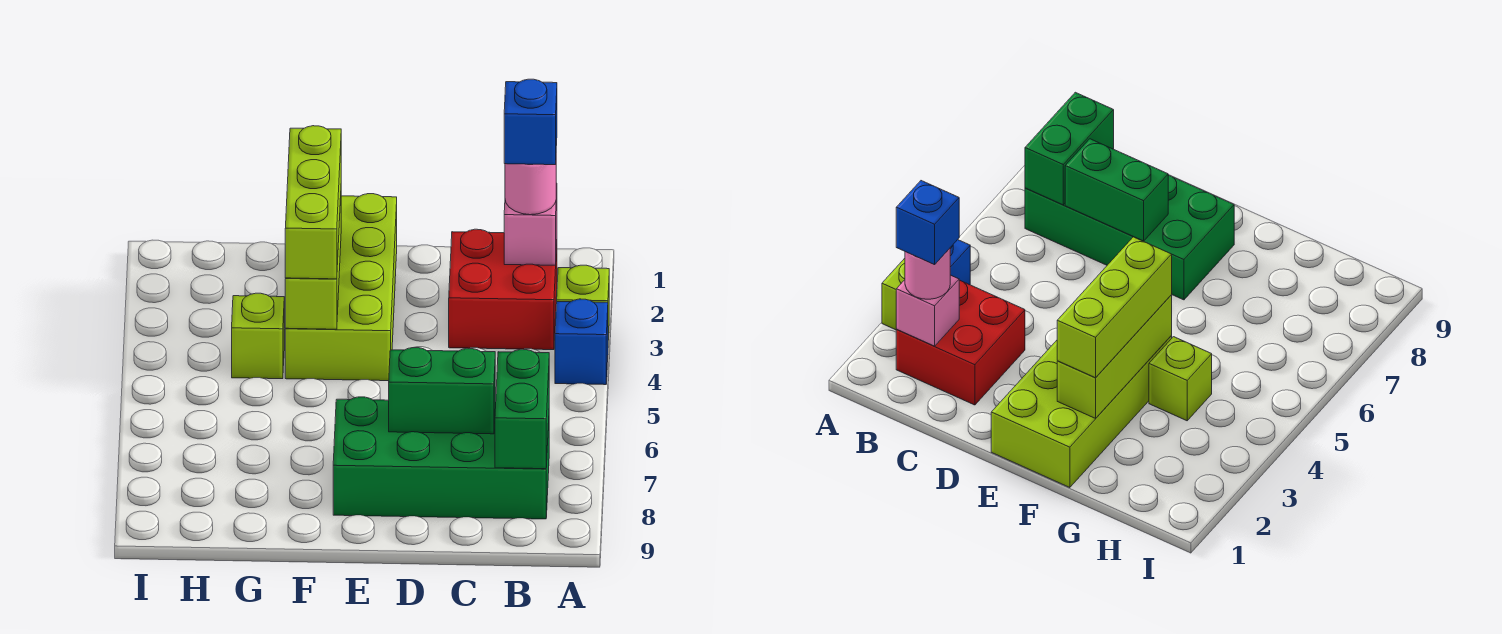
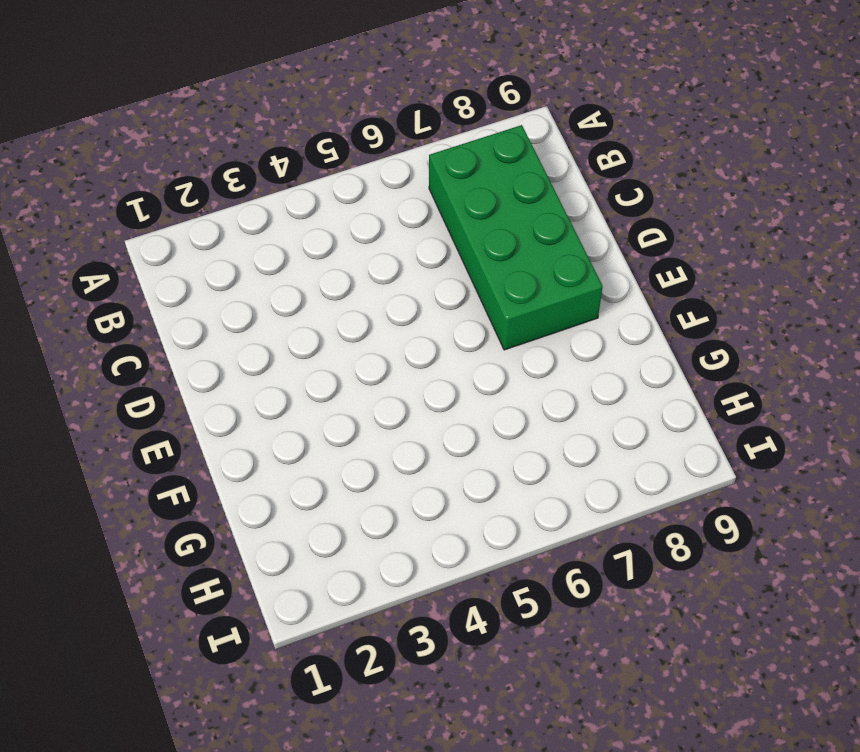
none -> lime 1x1 brick [557,265,609,340]
none -> blue 1x1 brick [555,299,608,385]
none -> red 2x2 brick [449,229,557,350]

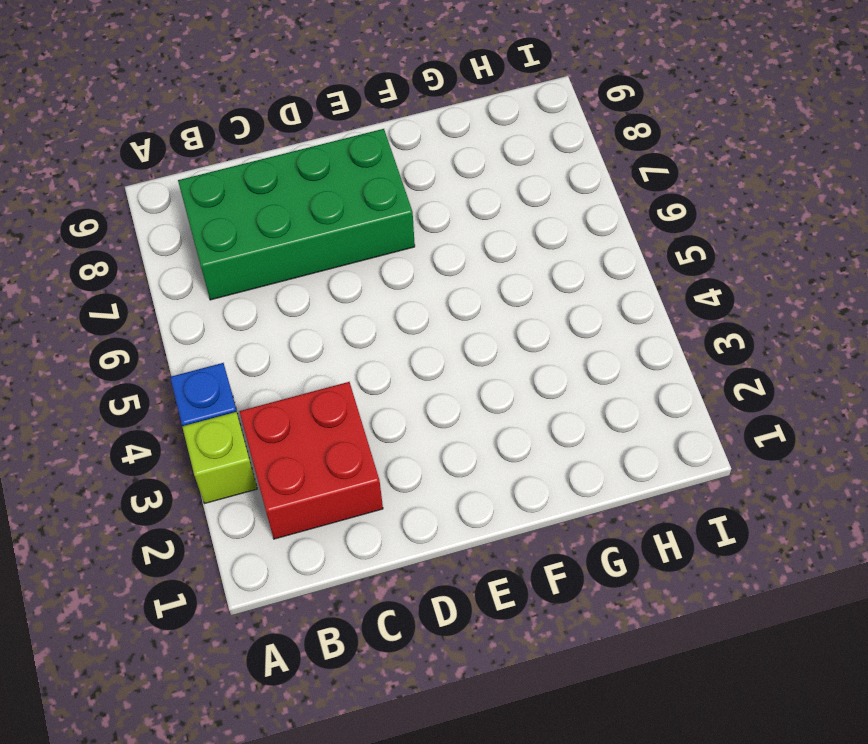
none -> lime 2x4 brick [285,194,397,381]
none -> lime 1x1 brick [232,293,284,379]
none -> pink 1x1 brick [504,183,557,265]

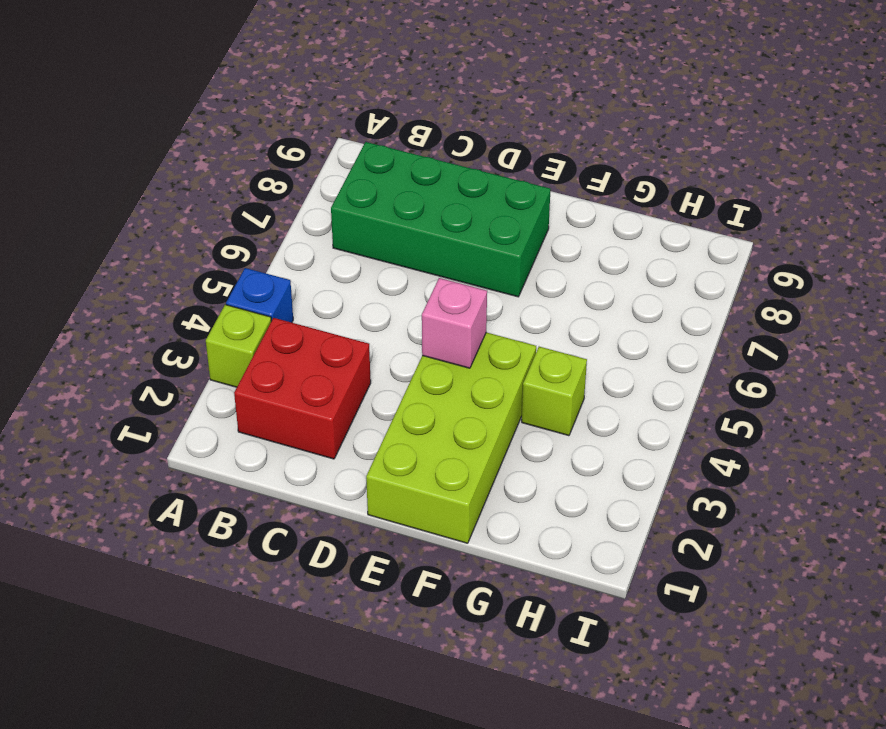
pink 1x1 brick [422,278,487,368] -> pink 1x1 brick moved to [504,183,557,265]
none -> green 1x2 brick [495,349,549,469]
none -> green 1x2 brick [389,348,495,434]
none -> lime 1x3 brick [285,198,341,329]

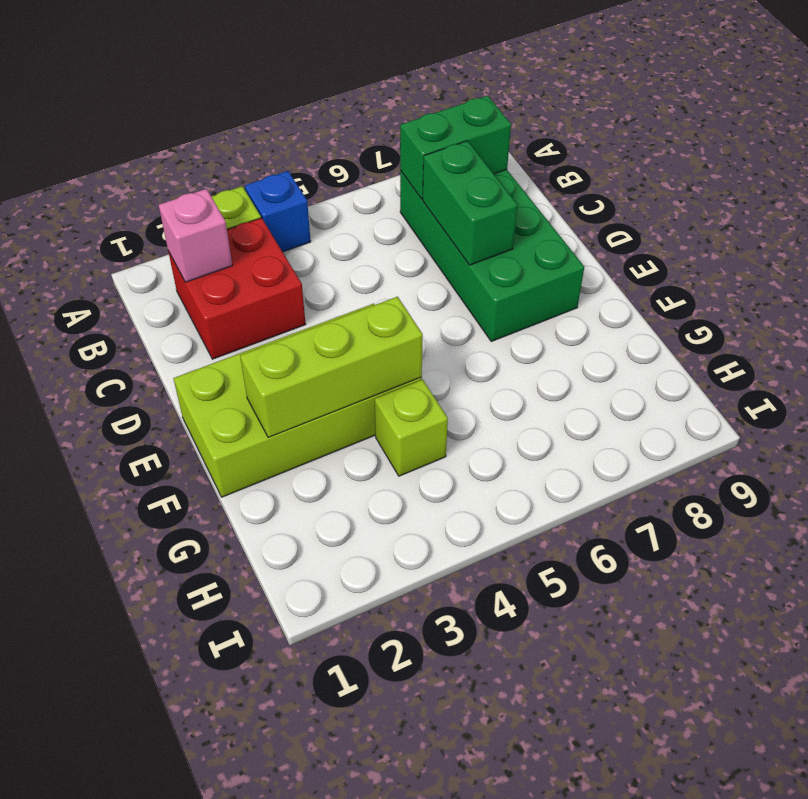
none -> pink 1x1 round brick [505,164,556,215]
none -> lime 1x3 brick [285,126,341,279]
none -> blue 1x1 brick [504,79,557,165]

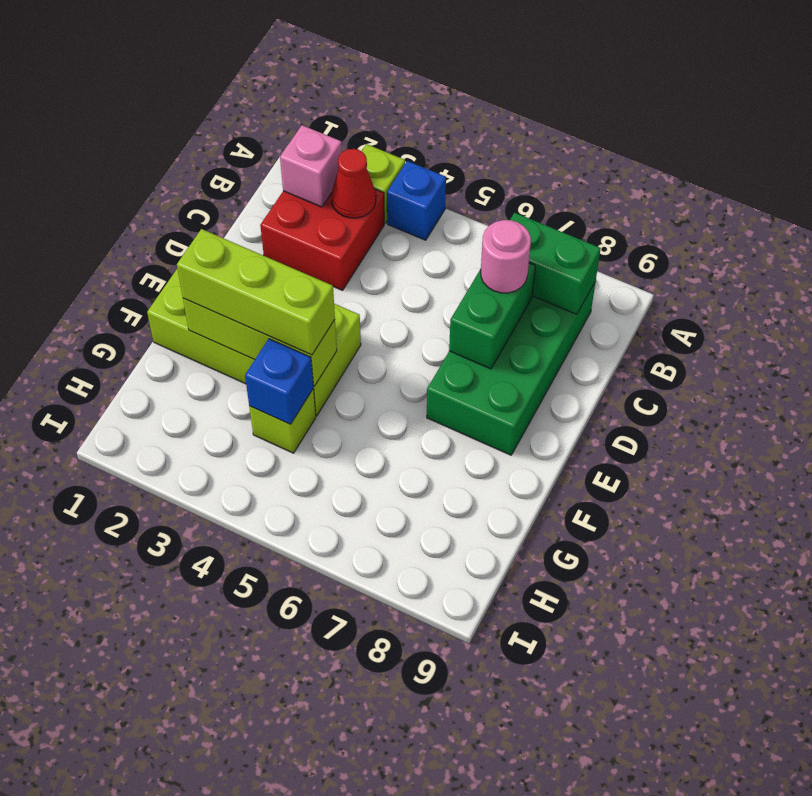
red 1x1 cone [332,149,376,218] -> none
pink 1x1 round brick [481,220,531,293] -> pink 1x1 round brick moved to [505,164,556,215]
blue 1x1 brick [245,339,313,424] -> blue 1x1 brick moved to [504,79,557,165]

